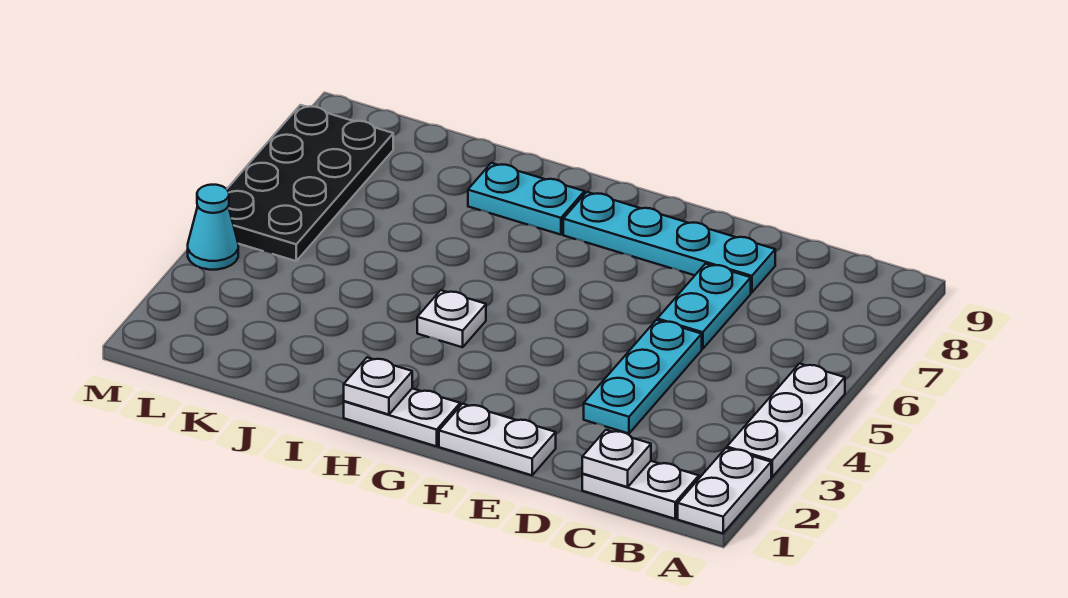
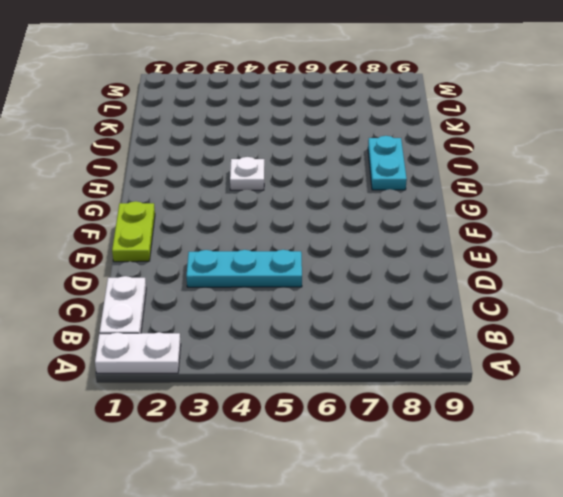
lime 1x2 plate [112,201,155,262] -> white 1x2 plate [439,404,556,475]
none -> white 1x3 plate [727,364,845,477]
none -> cyan 1x2 plate [657,264,751,349]
none -> cyan 1x4 plate [563,192,775,293]

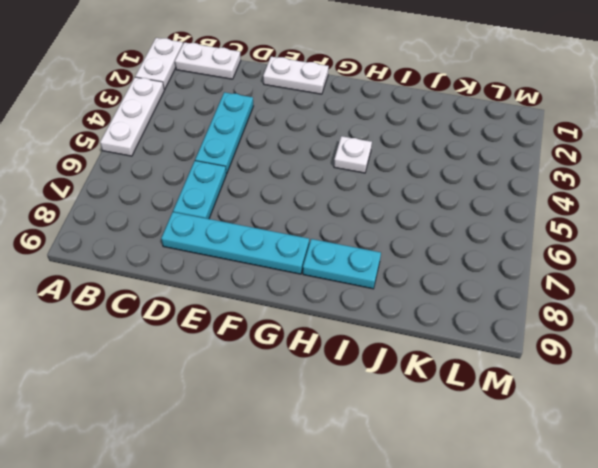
none -> white 1x2 plate [344,388,461,446]
none -> black 2x4 plate [227,105,393,261]
none -> cyan 1x1 cone [188,185,238,270]

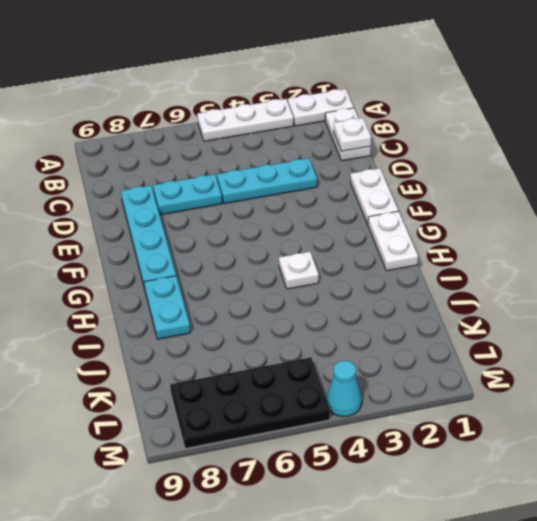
none -> white 1x1 plate [344,357,412,415]

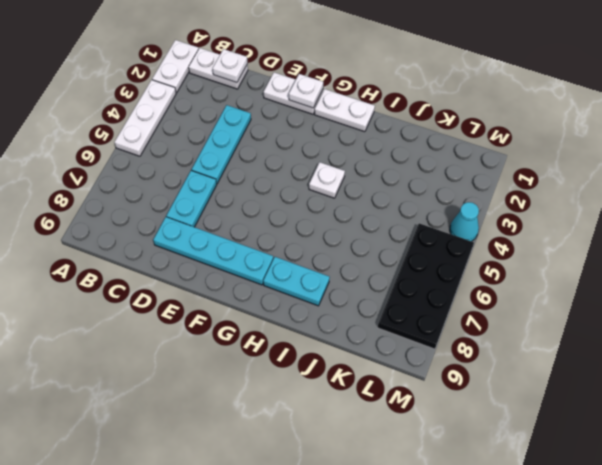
white 1x1 plate [289,74,323,108] -> white 1x1 plate moved to [344,357,412,415]

